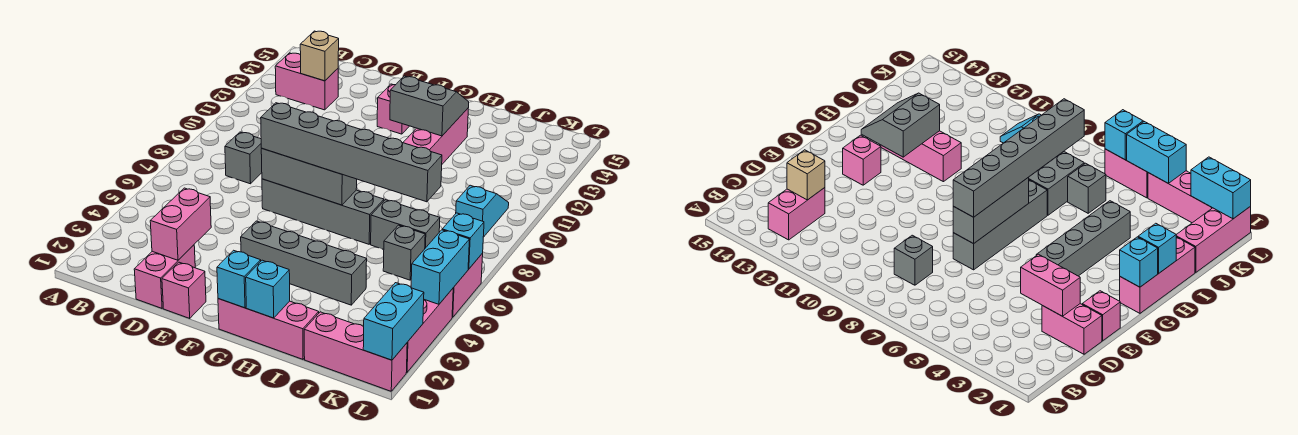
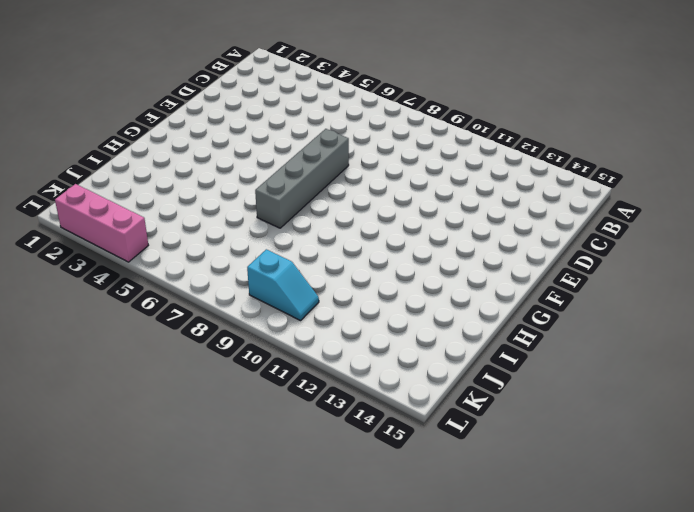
none -> pink 1x2 brick [275,53,338,110]
none -> grey 1x1 brick [225,132,262,184]
none -> pink 1x2 brick [134,245,195,308]

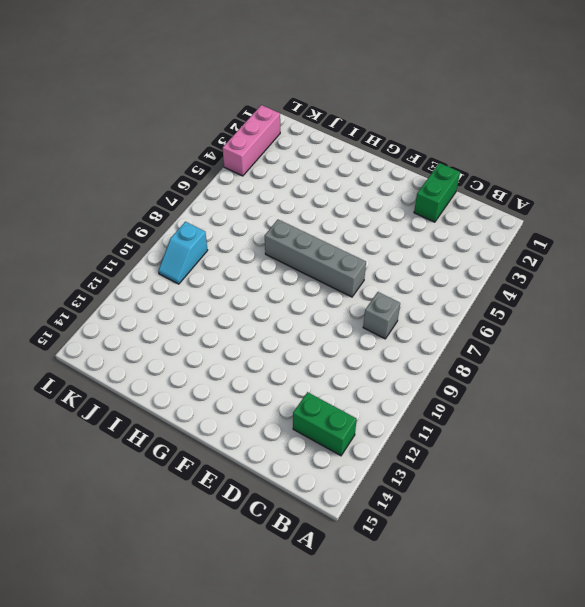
green 1x2 brick [293,392,357,456] -> pink 1x2 brick [275,53,338,110]
green 1x2 brick [414,163,460,222] -> pink 1x2 brick [134,245,195,308]
none -> pink 1x1 brick [162,262,206,318]
none -> grey 1x4 brick [241,221,367,305]
none -> pink 1x1 brick [377,84,409,134]

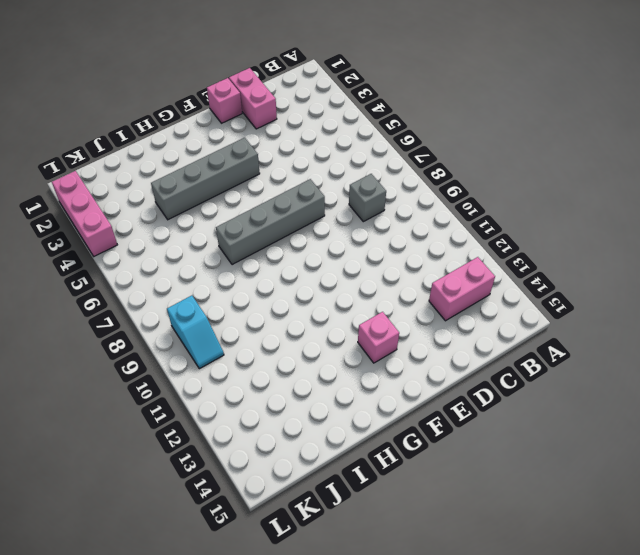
none -> pink 1x3 brick [218,299,319,359]
none -> pink 1x3 brick [403,109,468,164]
none -> grey 1x2 brick [371,200,440,249]

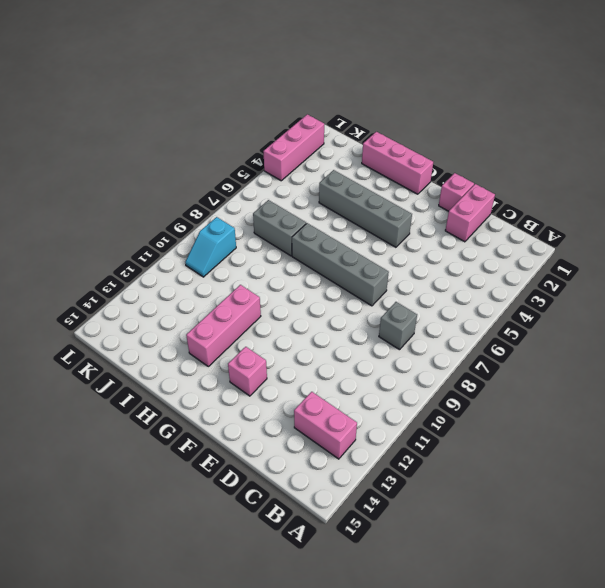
none -> pink 1x3 brick [304,312,407,391]
none -> grey 1x1 brick [383,225,425,280]
none -> pink 1x2 brick [452,253,483,317]

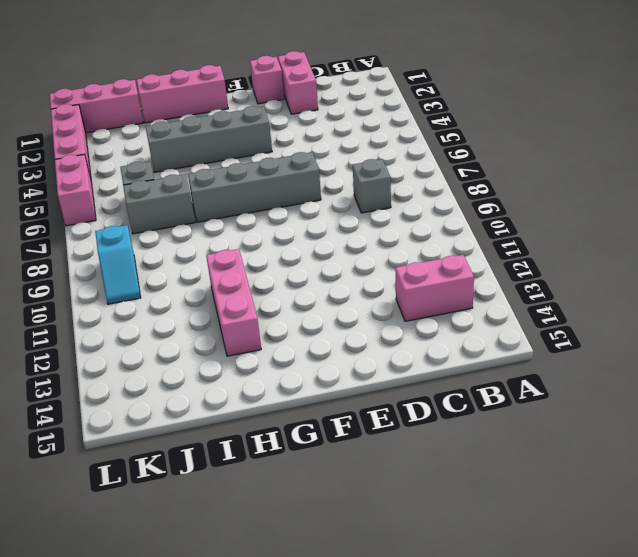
none -> pink 1x1 brick [377,84,409,134]
none -> tan 1x1 brick [300,31,339,81]
none -> pink 1x2 brick [150,188,211,260]

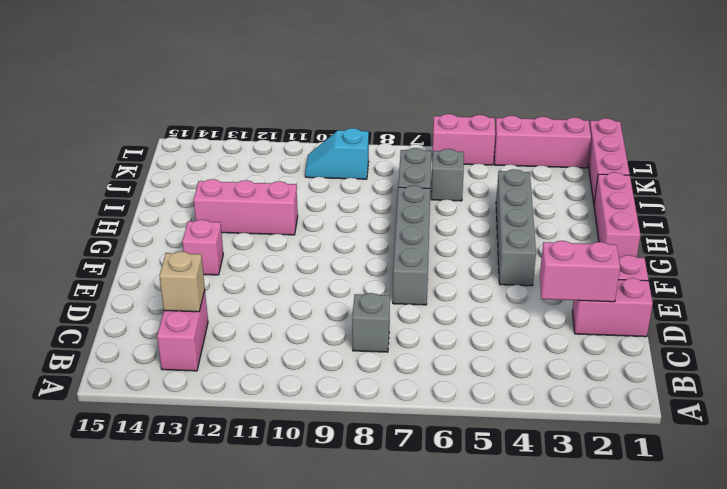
none -> grey 1x3 brick [261,149,357,205]
none -> cyan 1x1 brick [217,250,261,308]
none -> grey 2x2 slope [390,76,469,136]

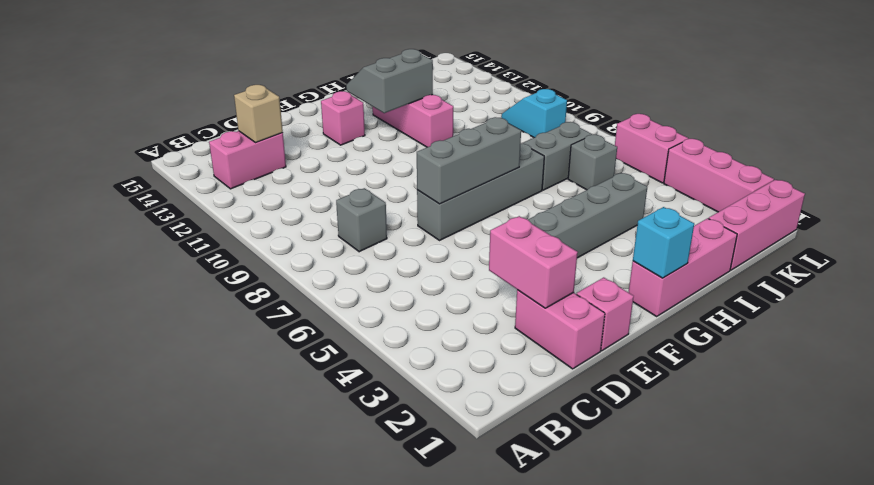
none -> cyan 1x1 brick [246,260,290,318]
none -> cyan 1x2 brick [363,283,424,360]
none -> cyan 1x2 brick [411,230,470,304]

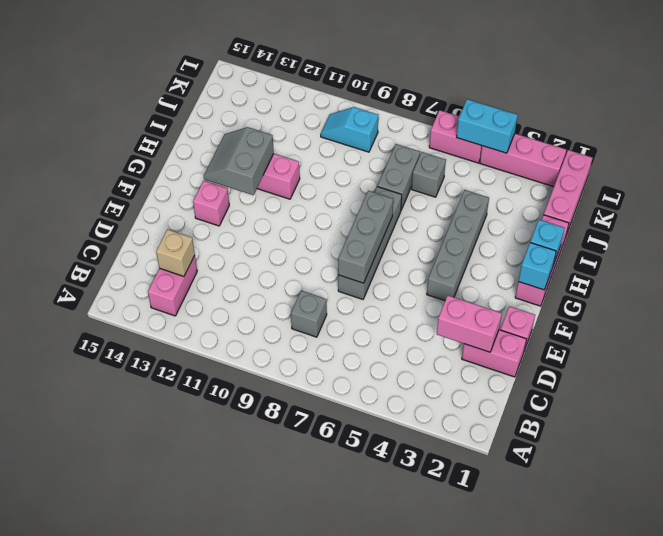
none -> cyan 1x2 brick [363,283,424,360]
none -> cyan 1x1 brick [442,213,484,269]
none -> grey 1x6 brick [261,103,442,202]

